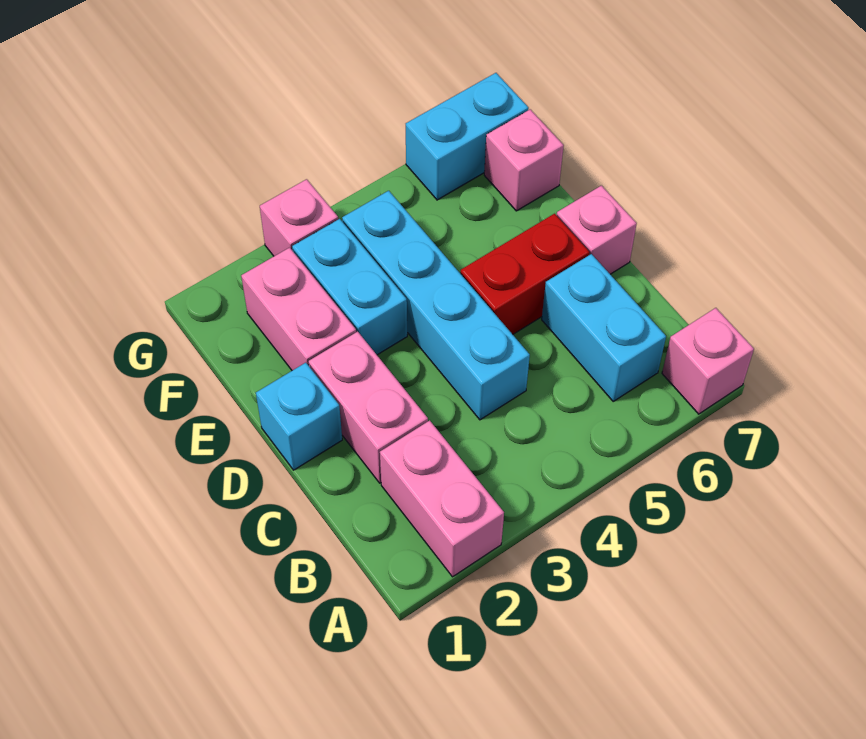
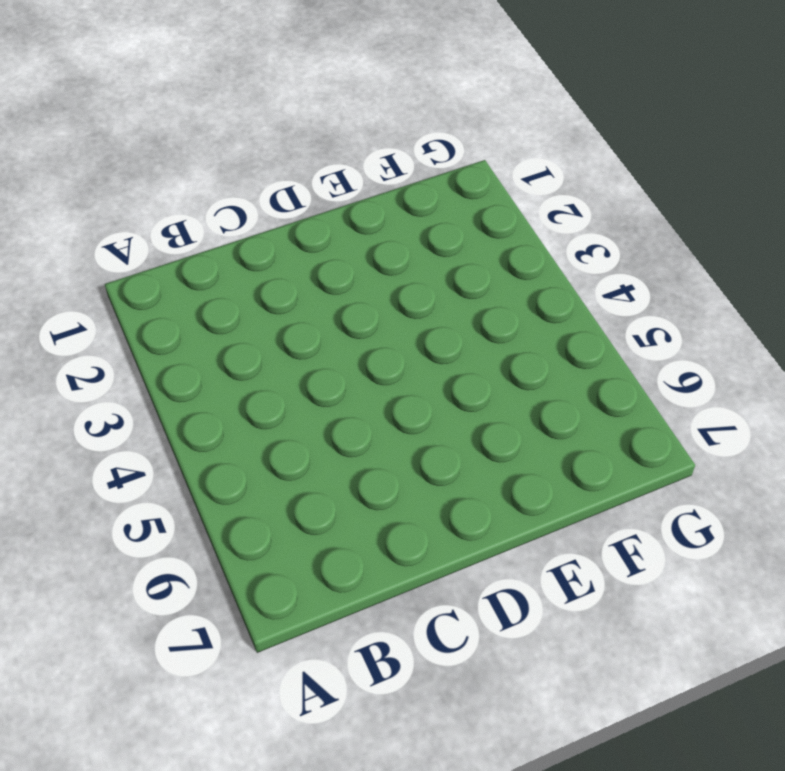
none -> pink 1x2 brick [380,420,504,577]
none -> pink 1x1 brick [662,308,754,414]
none -> cyan 1x2 brick [542,254,666,401]

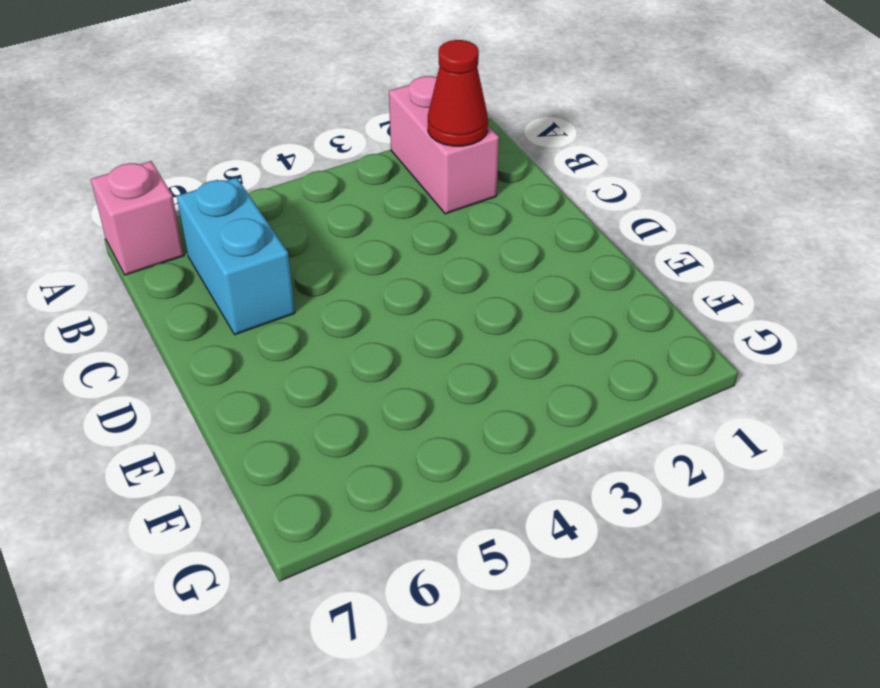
red 1x1 cone [428,40,488,146] -> none
none -> pink 1x2 brick [309,332,428,483]
none -> cyan 1x4 brick [342,191,530,420]
none -> cyan 1x1 brick [256,363,342,470]

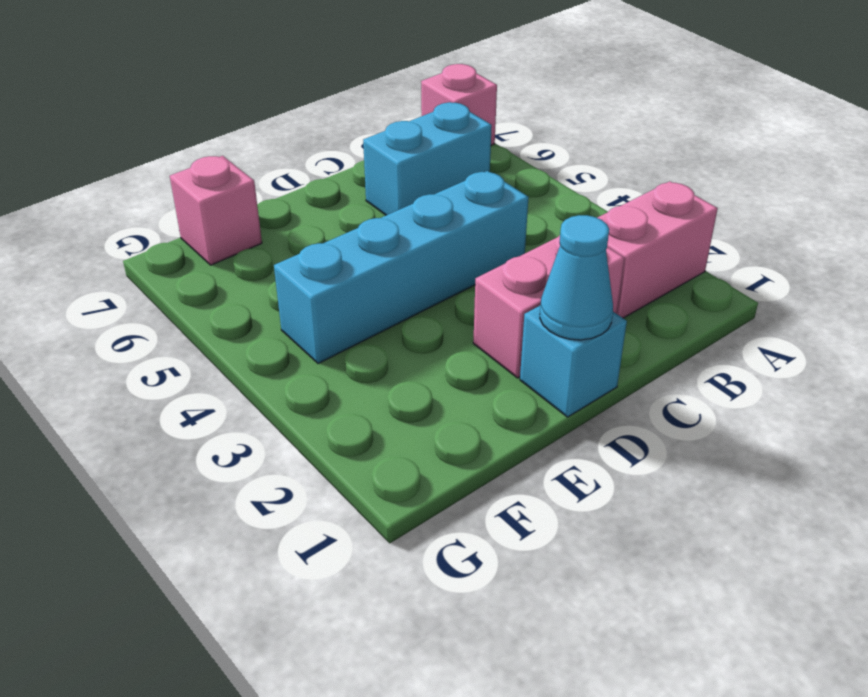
cyan 1x1 cone [540,215,613,340] -> none
none -> red 1x2 brick [460,214,590,334]
none -> pink 1x1 brick [557,186,637,274]
none -> pink 1x2 brick [241,247,356,370]

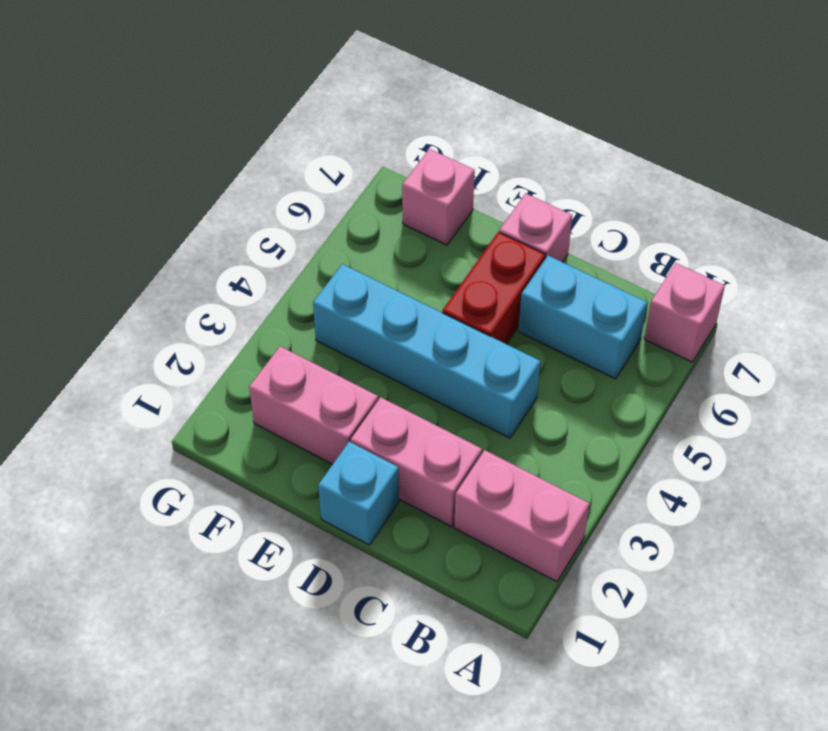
none -> cyan 1x2 brick [292,219,407,355]
none -> pink 1x1 brick [260,179,338,256]
none -> cyan 1x2 brick [406,73,529,200]

